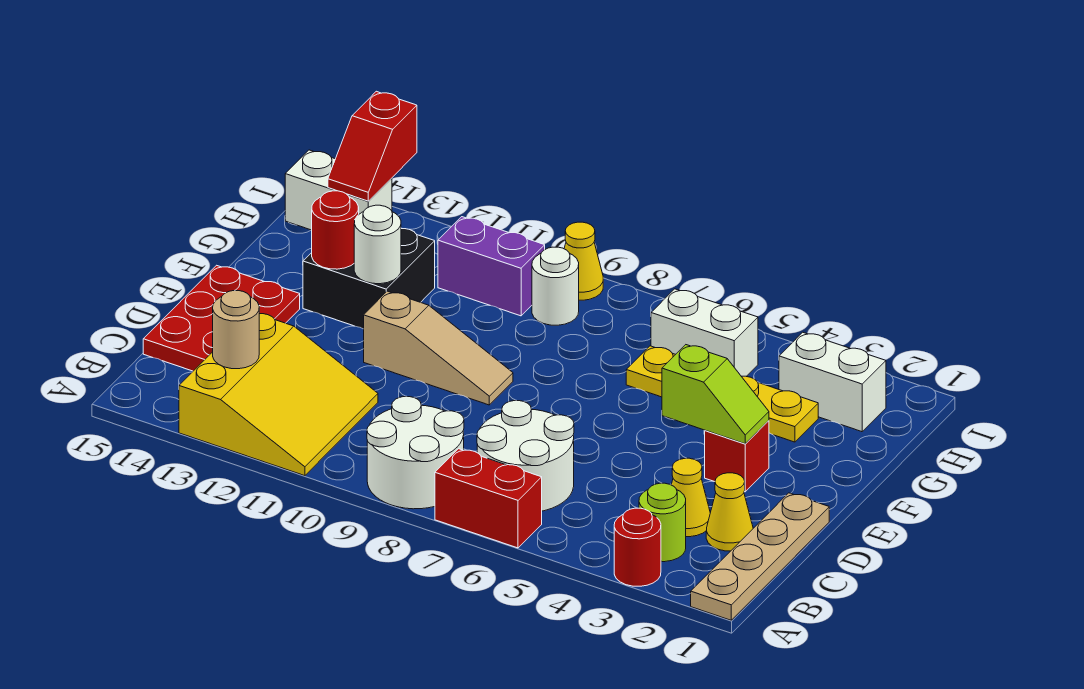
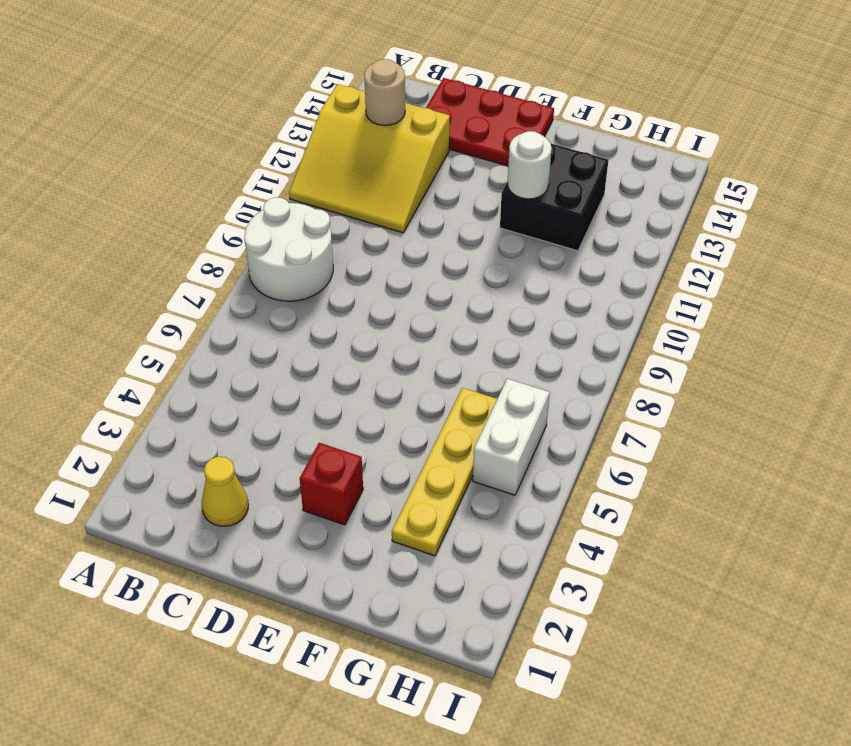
none -> tan 1x4 plate [691,493,829,620]
none -> red 1x1 round brick [614,508,661,586]
none -> red 1x2 brick [435,449,542,548]

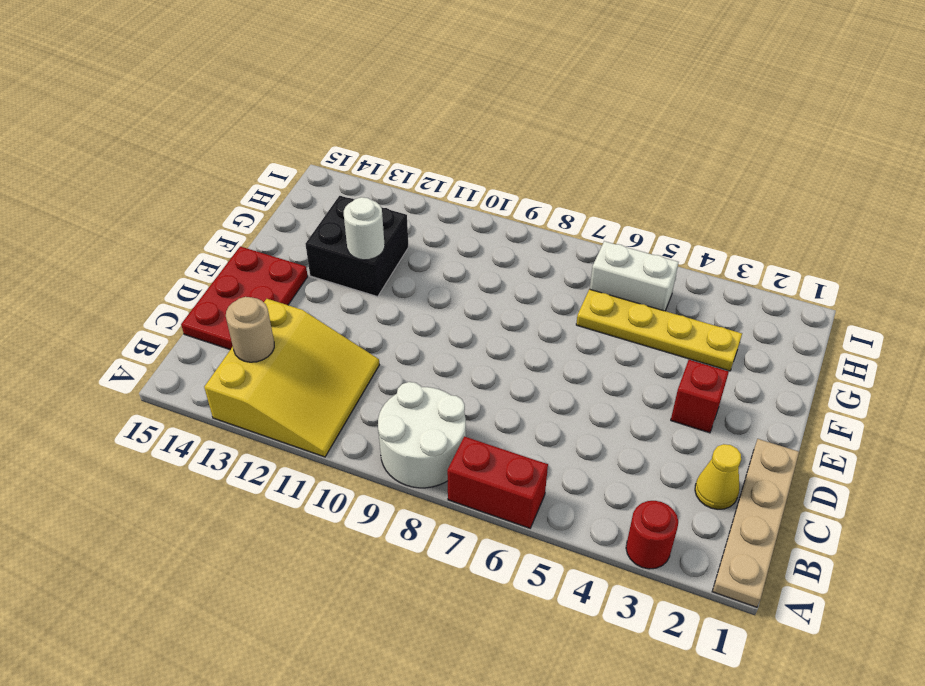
none -> lime 1x1 round brick [639,483,686,562]
none -> white 2x2 round brick [477,401,574,511]
none -> yellow 1x1 cone [671,458,710,537]

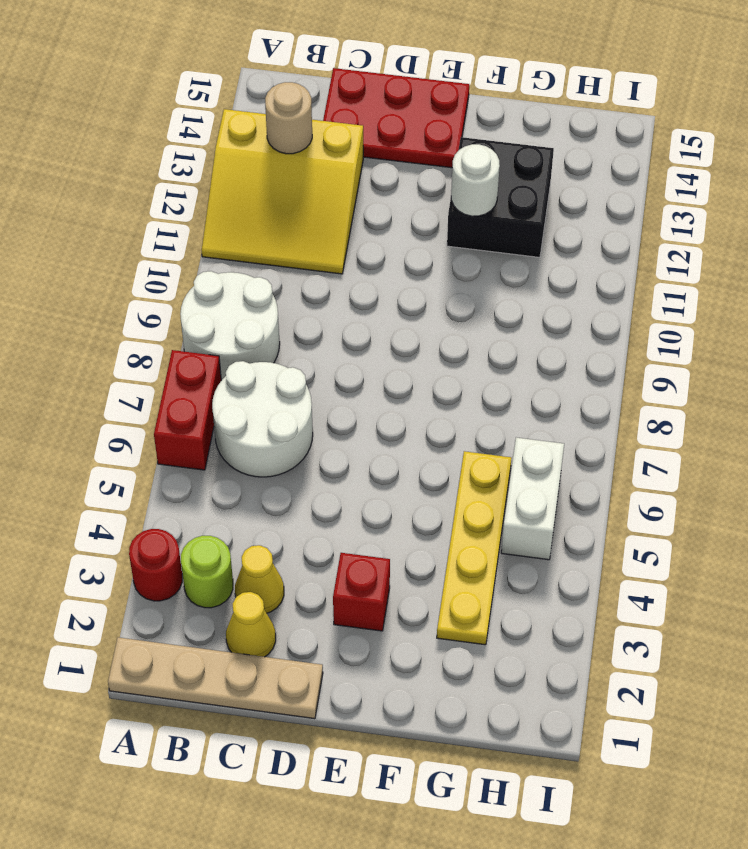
none -> tan 1x3 slope [364,291,513,405]
none -> white 1x2 brick [779,332,886,432]
none -> white 1x1 round brick [532,247,579,325]

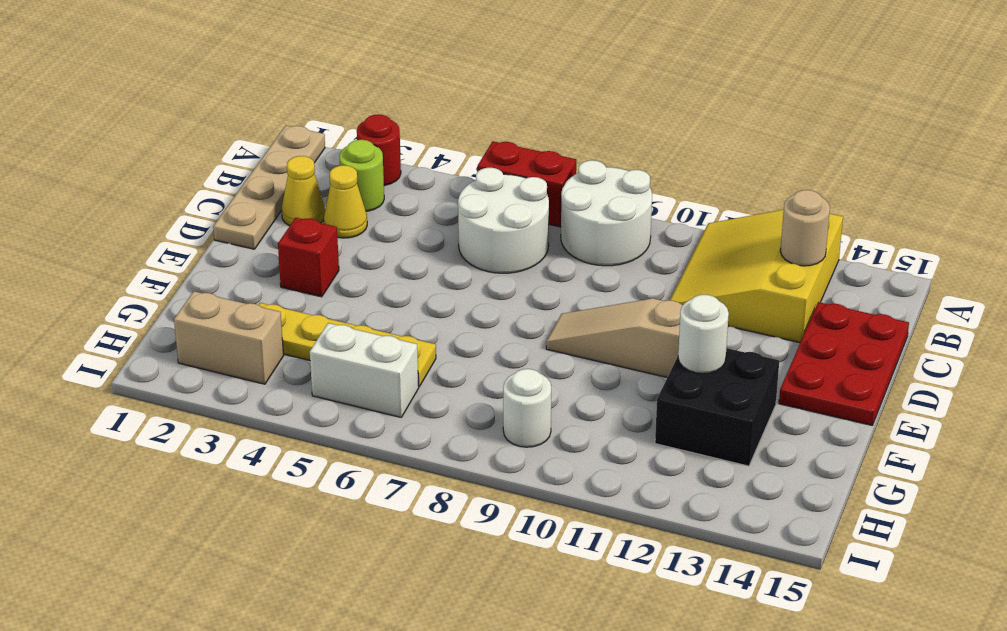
tan 1x2 brick [174,291,284,384] -> white 1x2 brick [779,332,886,432]
none -> purple 1x2 brick [438,217,545,316]
none -> yellow 1x1 cone [564,222,603,300]
none -> lime 1x2 slope [662,345,769,444]

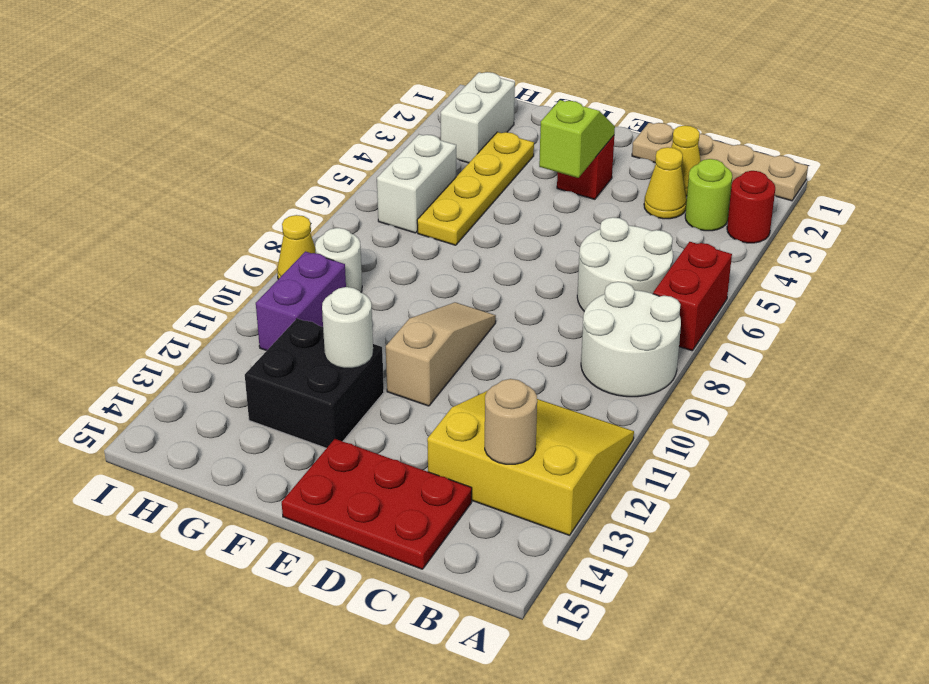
none -> red 1x1 round brick [312,191,359,269]
none -> white 1x2 brick [285,150,392,230]
none -> red 1x2 slope [328,91,417,201]

